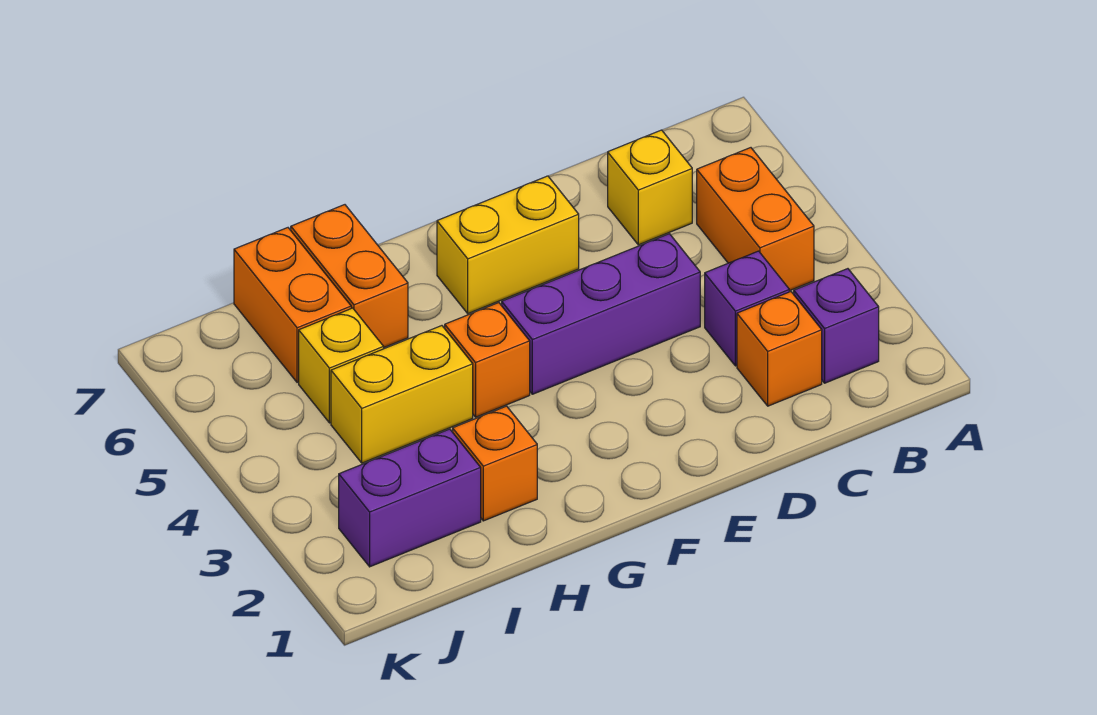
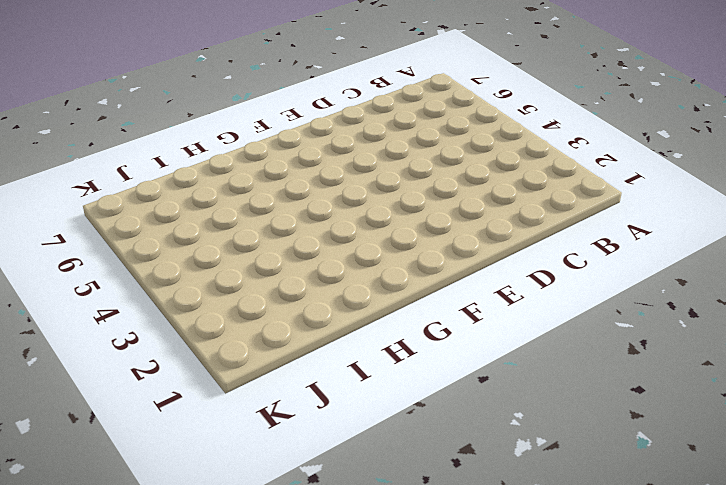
none -> purple 1x1 brick [794,269,879,383]
none -> orange 1x2 brick [697,148,814,291]
none -> orange 1x1 brick [737,292,822,406]

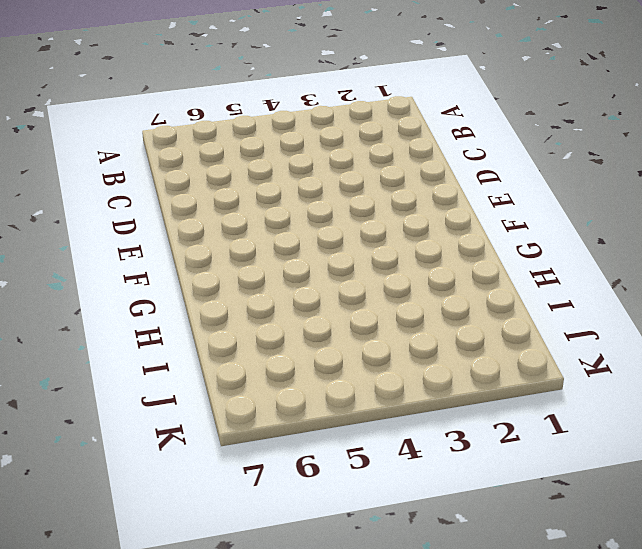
none -> purple 1x1 brick [794,269,879,383]
none -> orange 1x2 brick [697,148,814,291]
none -> orange 1x1 brick [737,292,822,406]

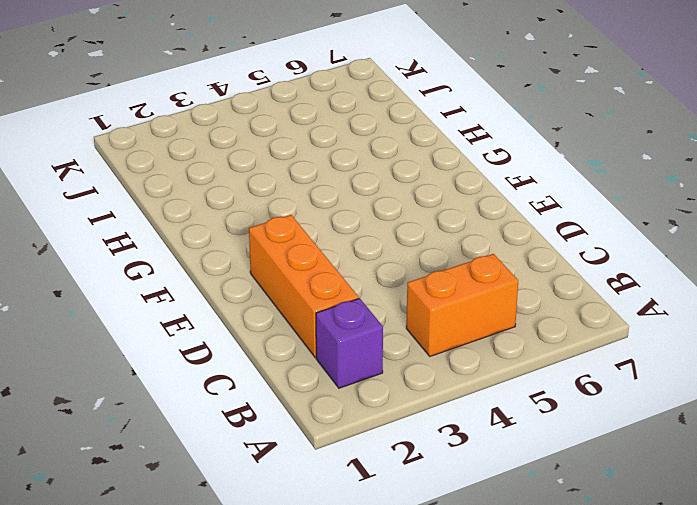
orange 1x3 brick [249,215,359,358] -> orange 1x1 brick [737,292,822,406]
none -> purple 1x1 brick [705,251,789,366]
none -> yellow 1x1 brick [608,130,692,245]
none -> purple 1x3 brick [502,234,700,394]

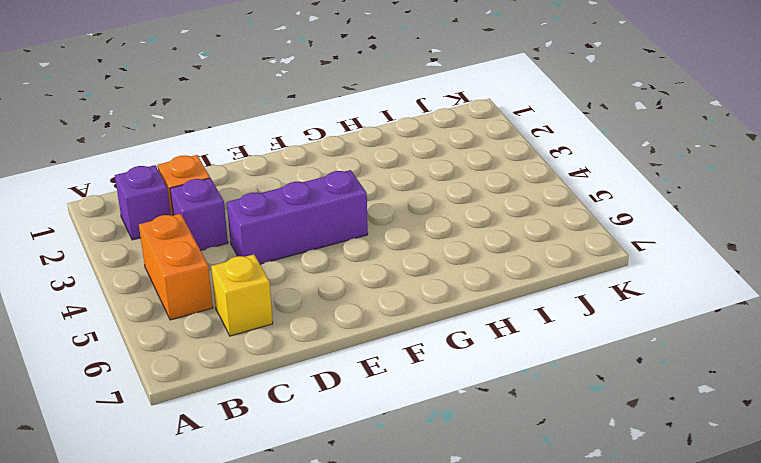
none -> yellow 1x2 brick [437,176,579,314]
none -> orange 1x1 brick [445,303,530,417]
none -> orange 1x1 brick [453,406,537,521]

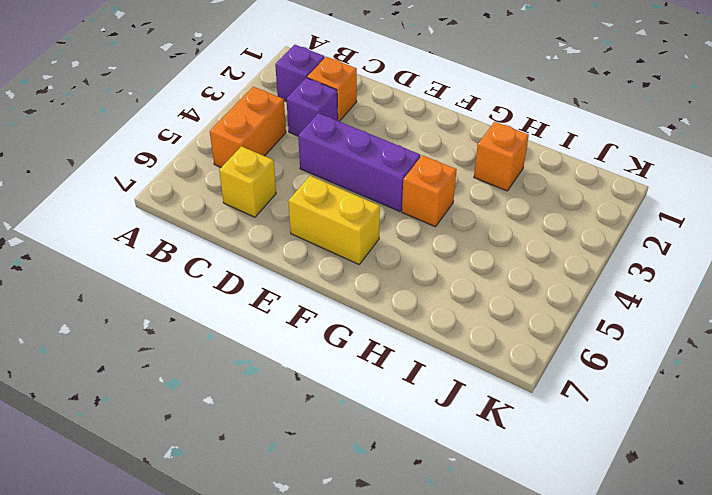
none -> yellow 1x2 brick [331,326,473,463]
none -> orange 1x2 brick [291,205,408,347]
none -> purple 1x2 brick [339,429,481,567]

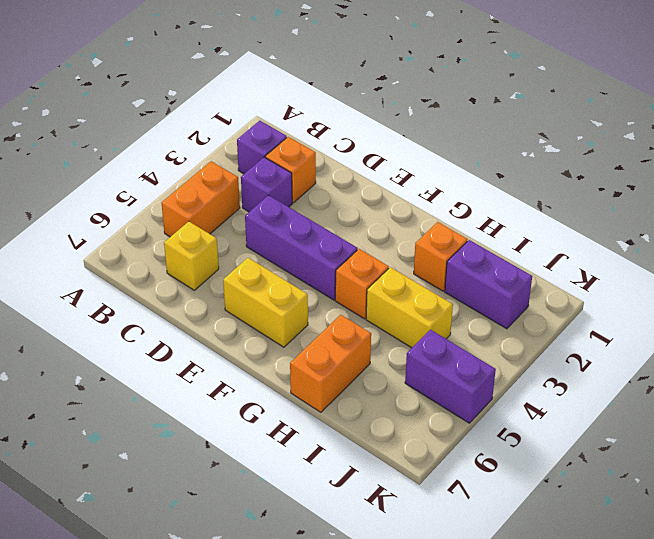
purple 1x2 brick [405,330,496,423] -> none
none -> yellow 1x1 brick [299,308,384,423]
none -> orange 1x2 brick [234,228,351,382]

